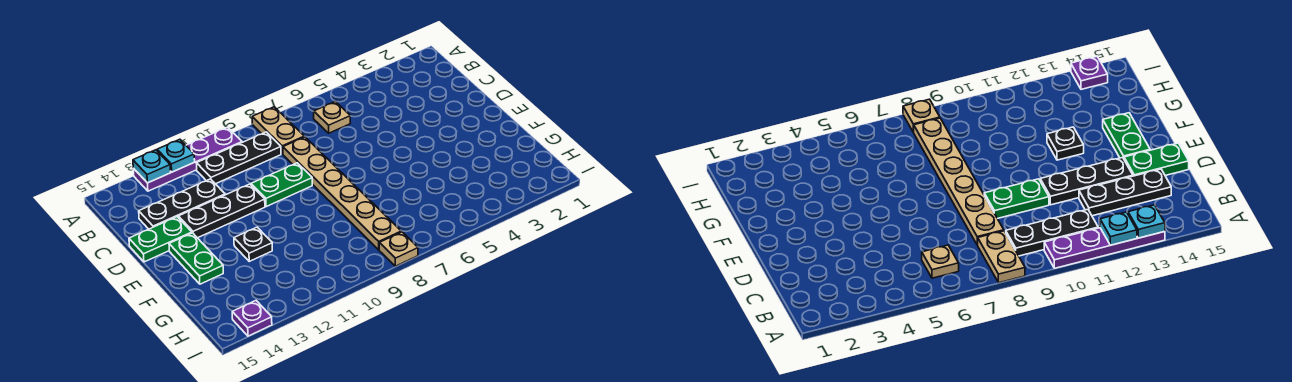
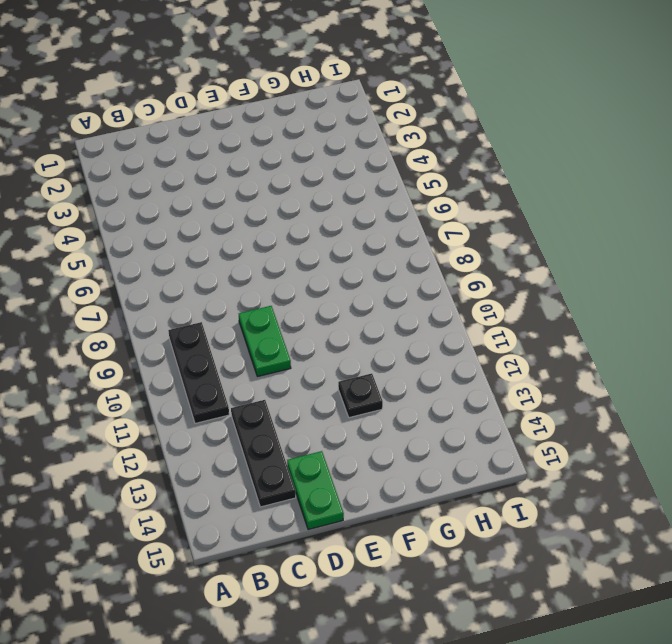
none -> tan 1x2 plate [252,107,304,154]
none -> purple 1x4 plate [133,127,242,191]
none -> tan 1x1 plate [314,101,350,133]

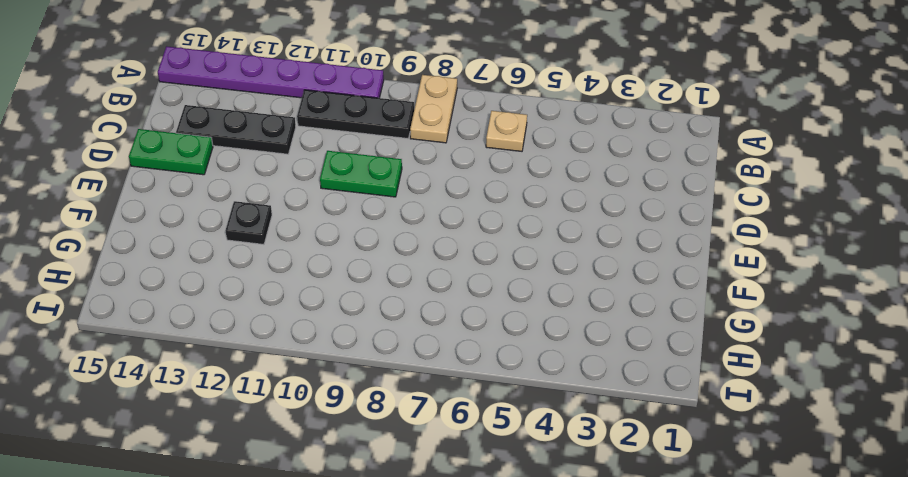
purple 1x6 plate [158,46,384,98] -> purple 1x4 plate [133,127,242,191]
none -> tan 1x6 plate [283,137,401,250]
none -> black 1x3 plate [178,184,265,238]
none -> green 1x2 plate [169,233,223,284]

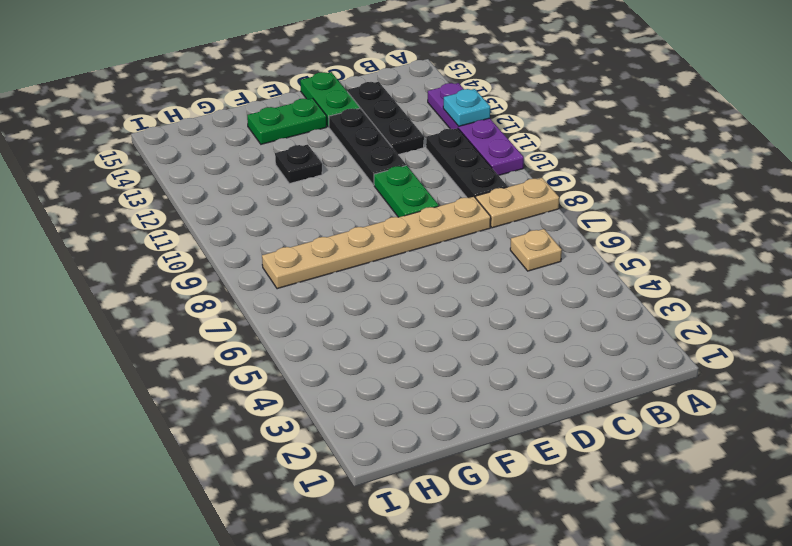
none -> tan 1x1 plate [379,232,418,266]
none -> purple 1x1 plate [232,301,272,336]
none -> cyan 1x1 plate [133,150,171,183]

